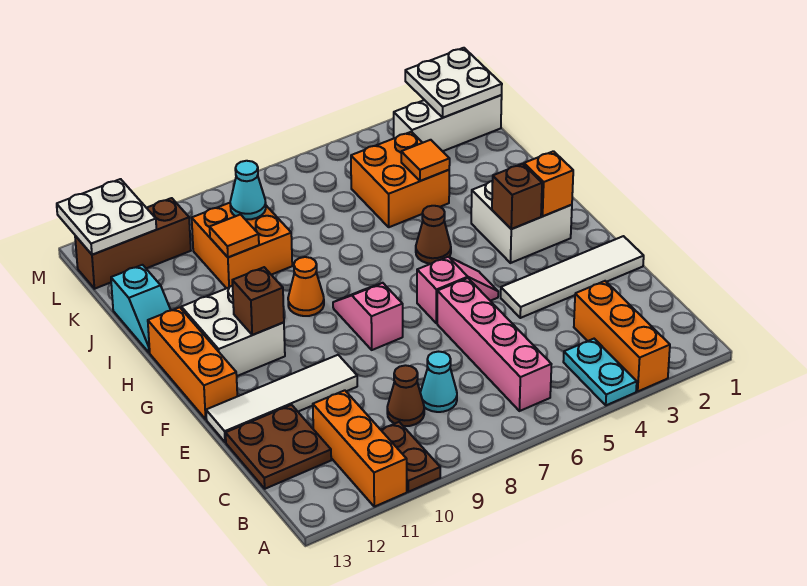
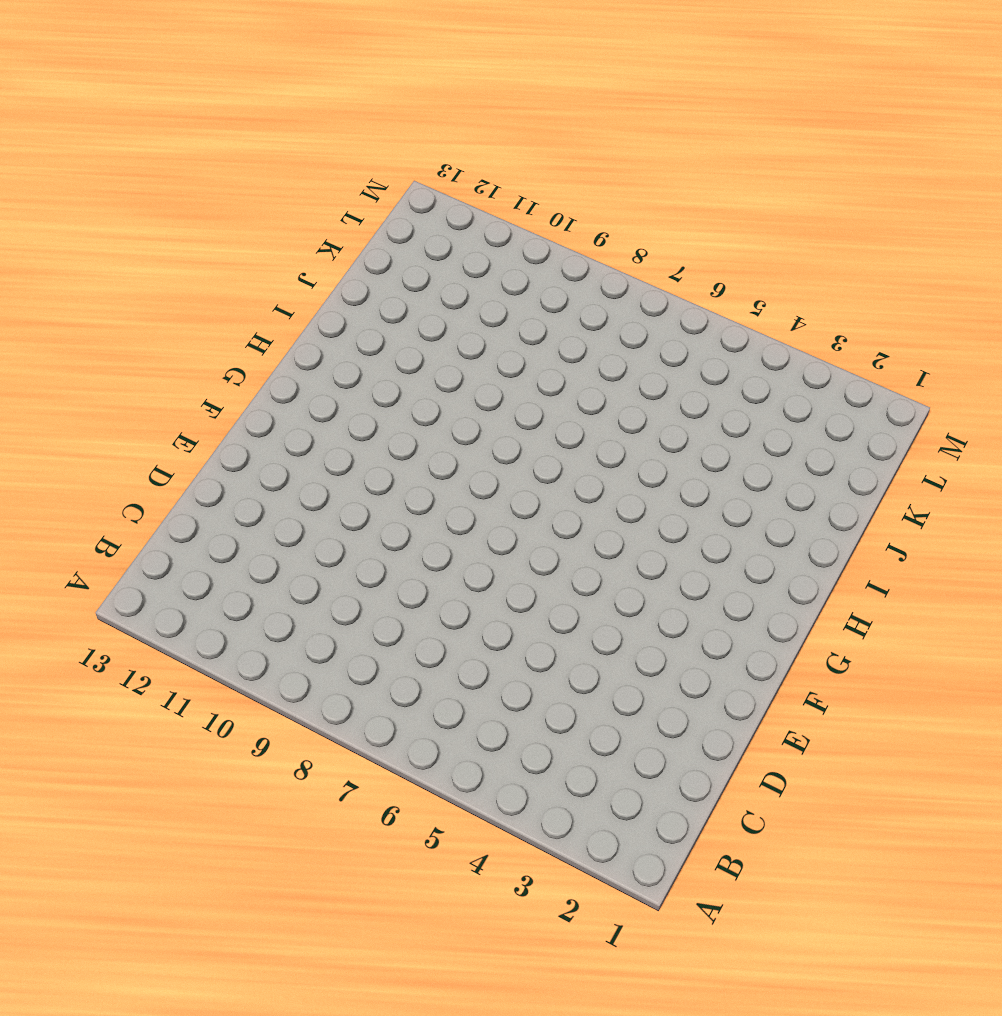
none -> orange 1x3 brick [574,281,670,391]
none -> cyan 1x2 plate [563,339,637,405]
none -> brown 1x2 plate [381,422,440,492]
none -> orange 1x3 brick [313,390,407,507]

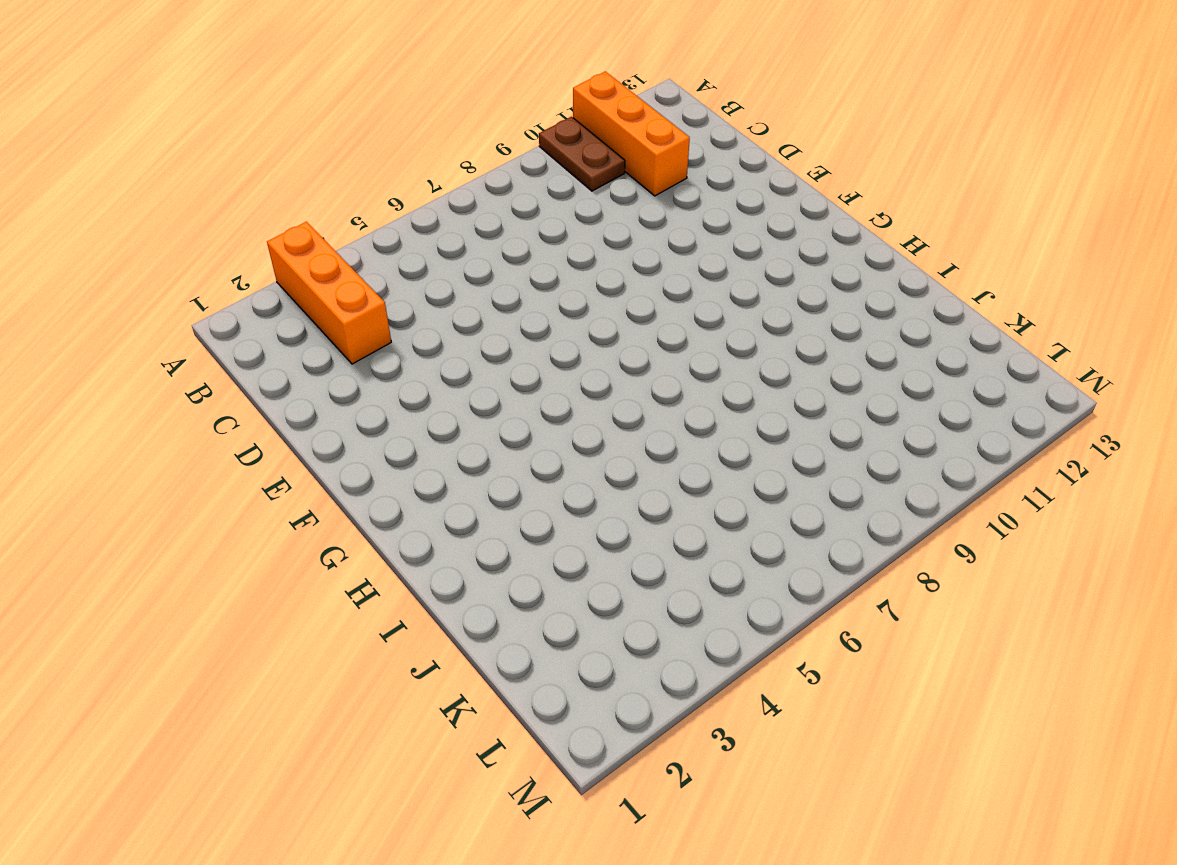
none -> cyan 1x2 plate [563,339,637,405]
none -> pink 1x4 brick [437,278,551,411]
none -> cyan 1x1 cone [420,352,457,412]
none -> brown 1x1 cone [387,365,424,426]

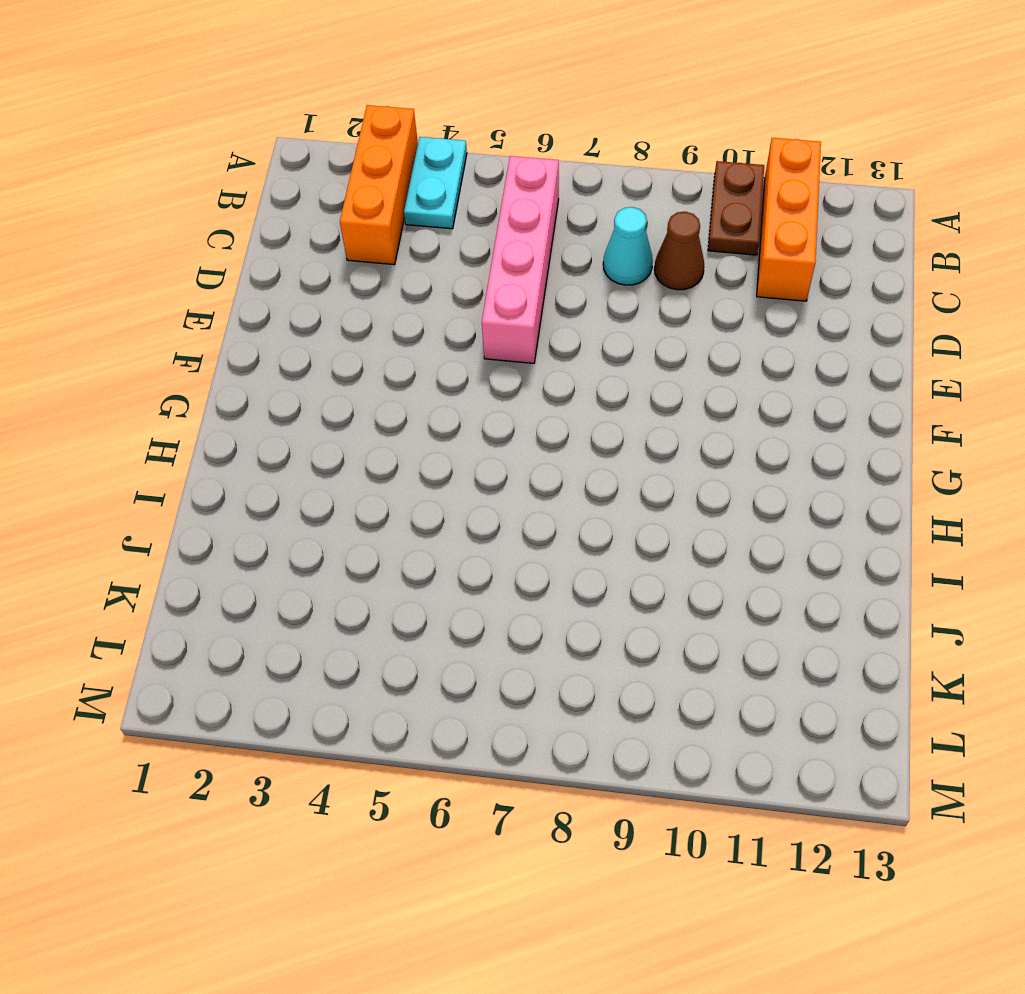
none -> brown 2x2 plate [226,405,331,489]
none -> white 1x4 tile [501,236,644,318]
none -> white 1x4 tile [206,355,357,442]
none -> pink 1x2 slope [417,257,498,323]

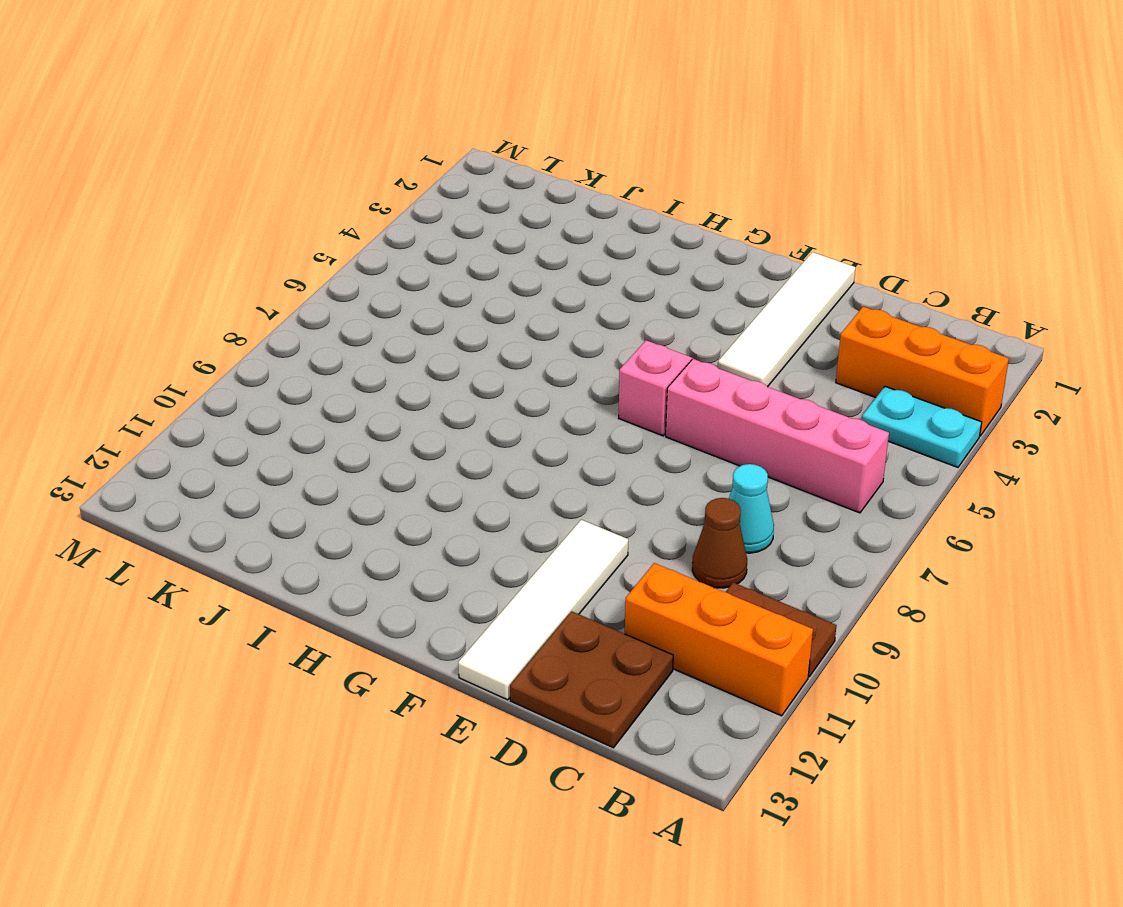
none -> pink 1x2 slope [333,283,403,350]
none -> orange 1x3 brick [148,307,237,419]
none -> white 2x2 brick [471,181,572,263]
none -> white 2x2 brick [181,285,285,376]

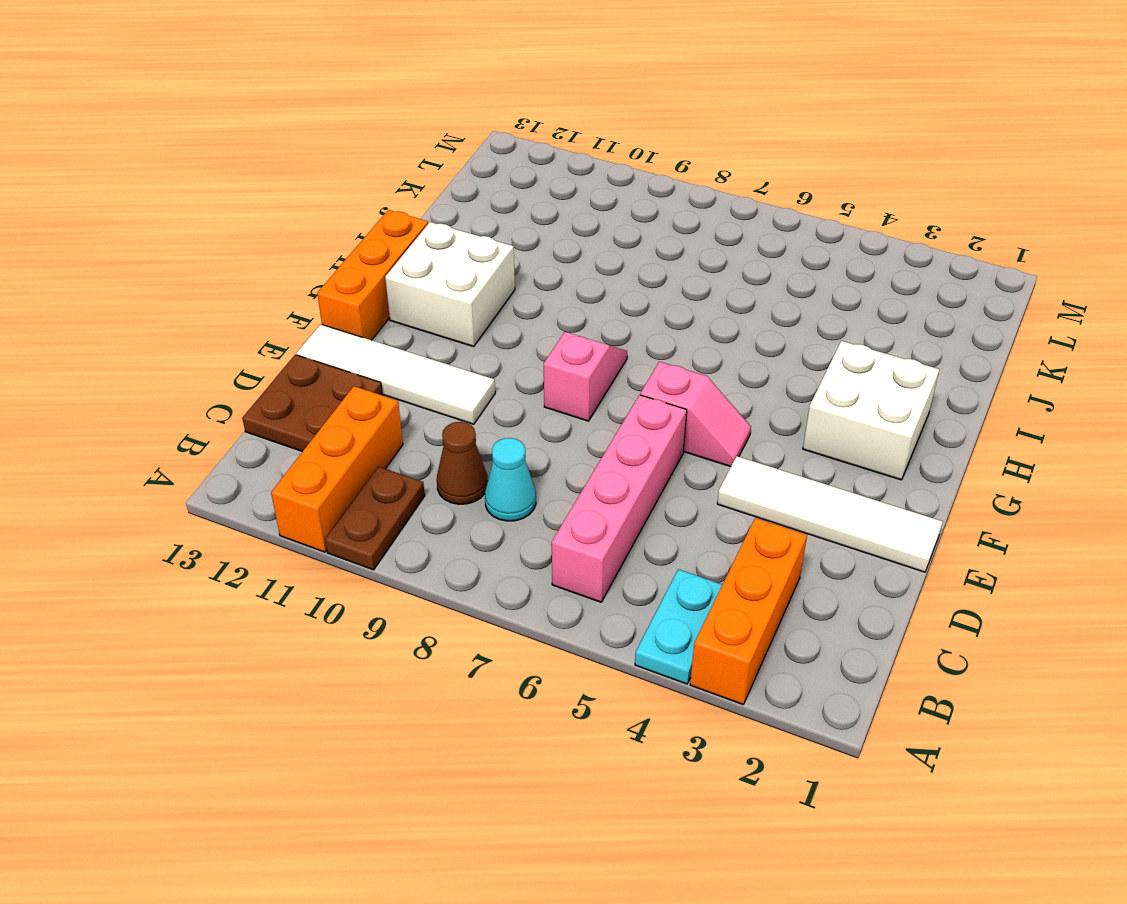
none -> brown 1x1 cone [416,206,451,264]
none -> orange 1x1 cone [288,257,324,316]
none -> cyan 1x2 slope [111,265,171,353]
none -> orange 2x2 brick [351,132,449,227]

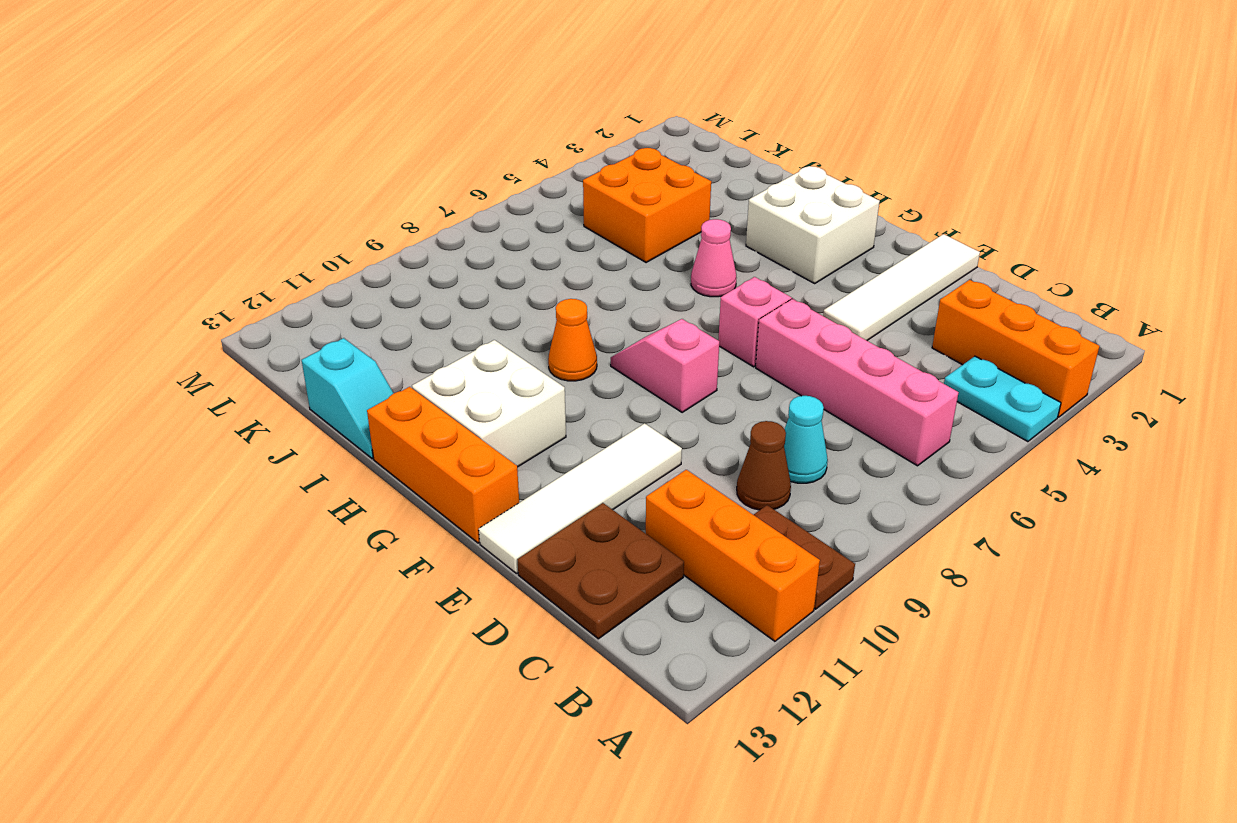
pink 1x1 cone [691,219,736,297] -> brown 1x1 cone [416,206,451,264]
none -> orange 2x2 brick [192,203,292,288]
none -> white 1x3 brick [394,95,502,151]
none -> brown 1x3 brick [75,198,191,289]
none -> orange 1x1 brick [524,151,573,216]

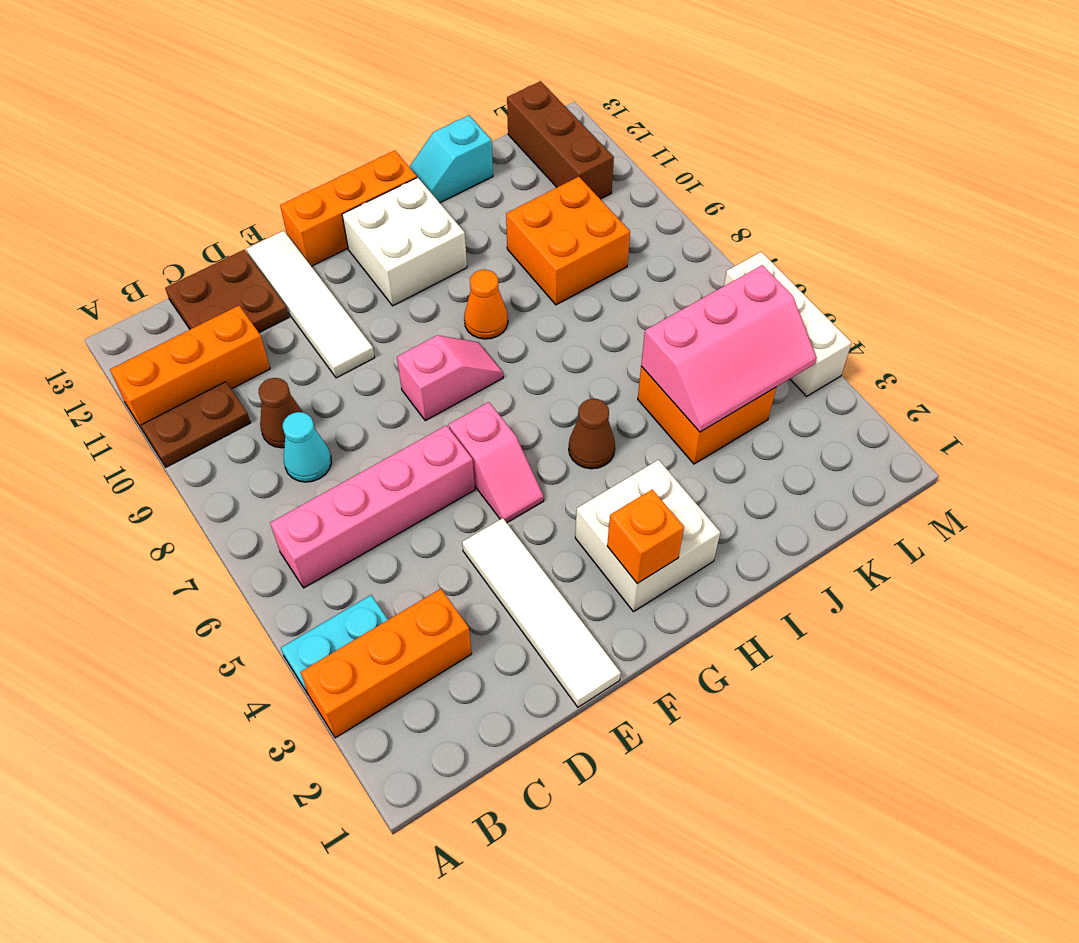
pink 2x3 slope [641,265,816,432] -> orange 1x1 tile [401,140,450,181]
white 1x3 brick [724,252,852,396] -> white 1x3 brick moved to [394,95,502,151]
none -> brown 1x1 brick [492,164,542,229]
none -> brown 1x1 brick [232,267,284,335]
none -> orange 1x1 tile [210,215,259,257]
none -> cyan 1x1 cone [230,161,266,220]

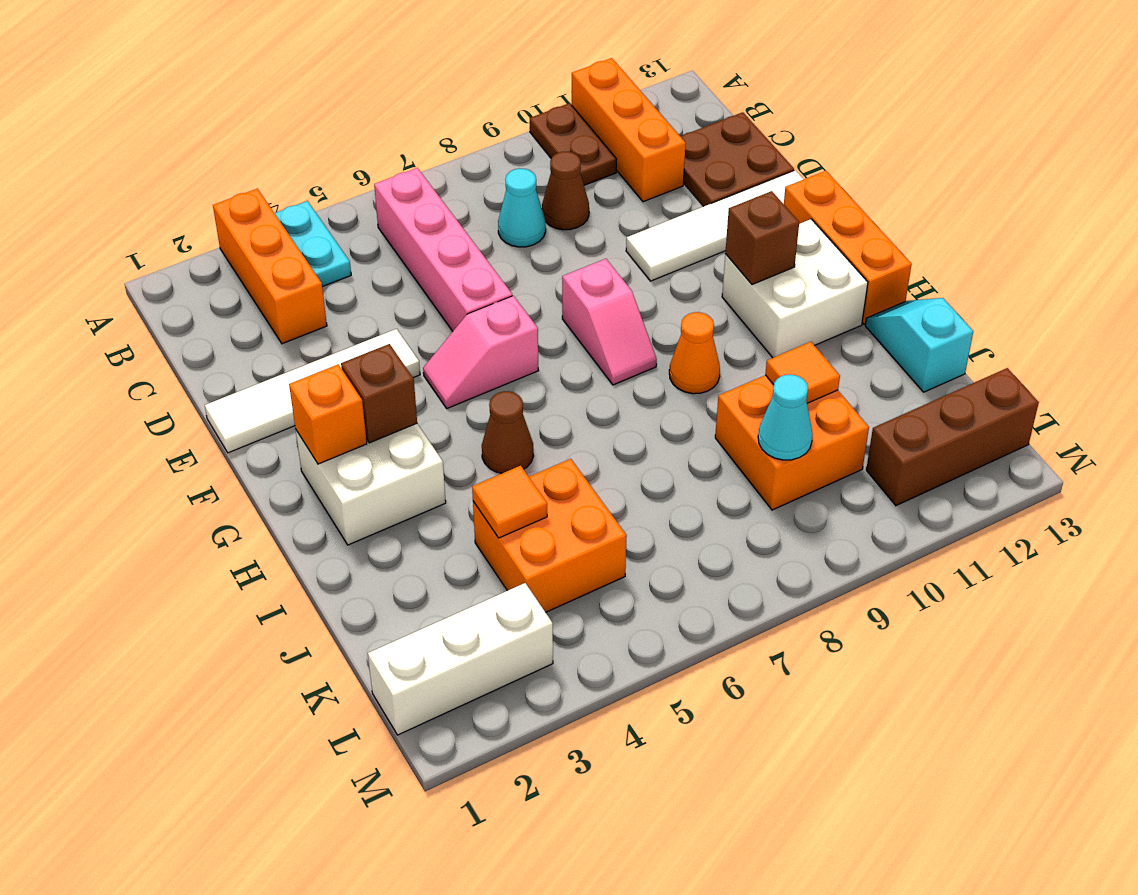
none -> white 2x2 plate [405,48,502,118]
none -> white 2x2 plate [57,179,156,255]

